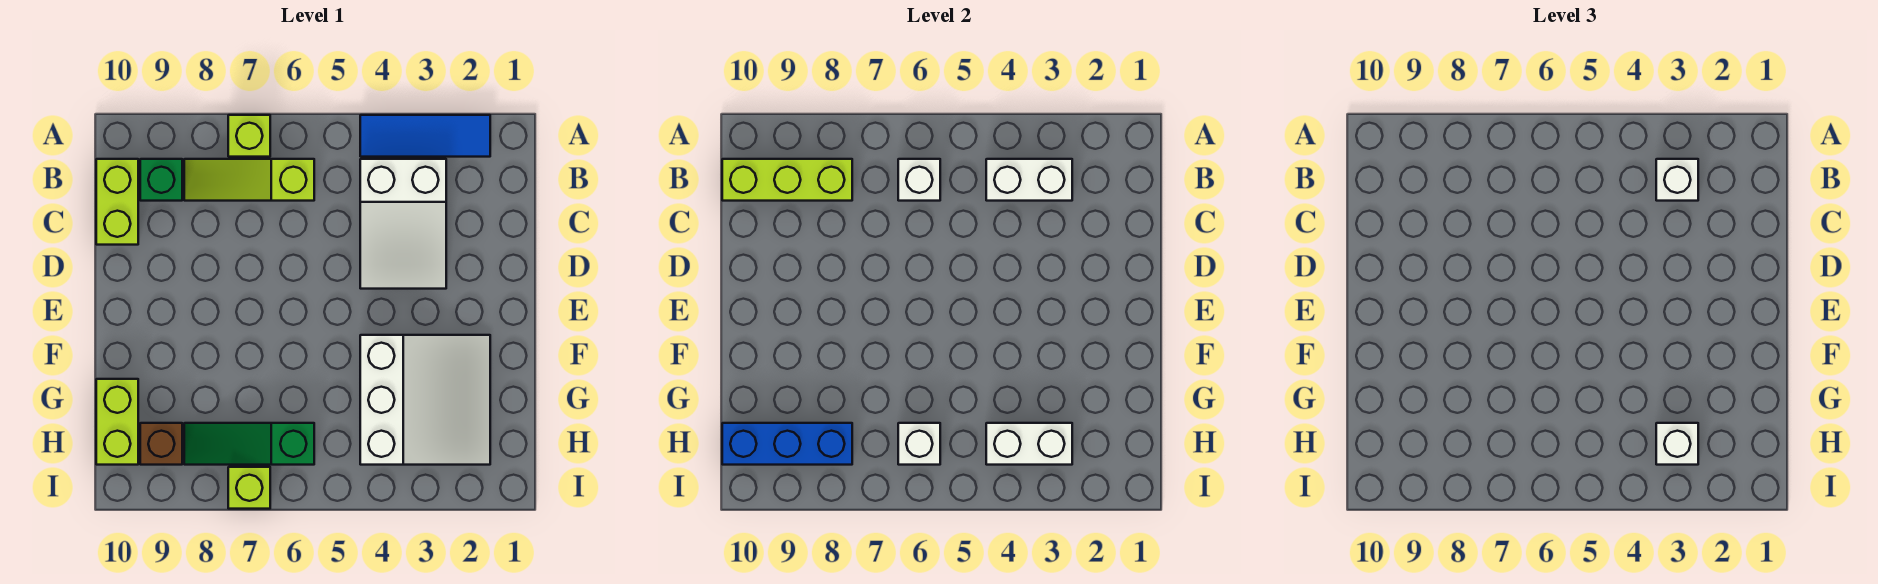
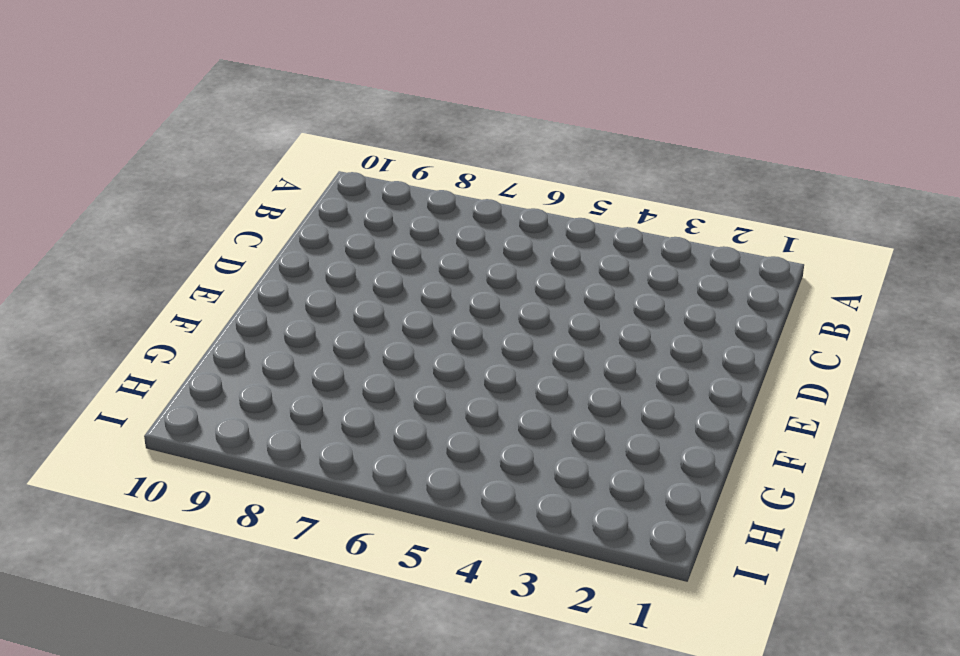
none -> blue 1x3 tile [360,115,490,157]
none -> lime 1x1 brick [228,115,270,157]
none -> white 2x3 slope [360,159,446,289]

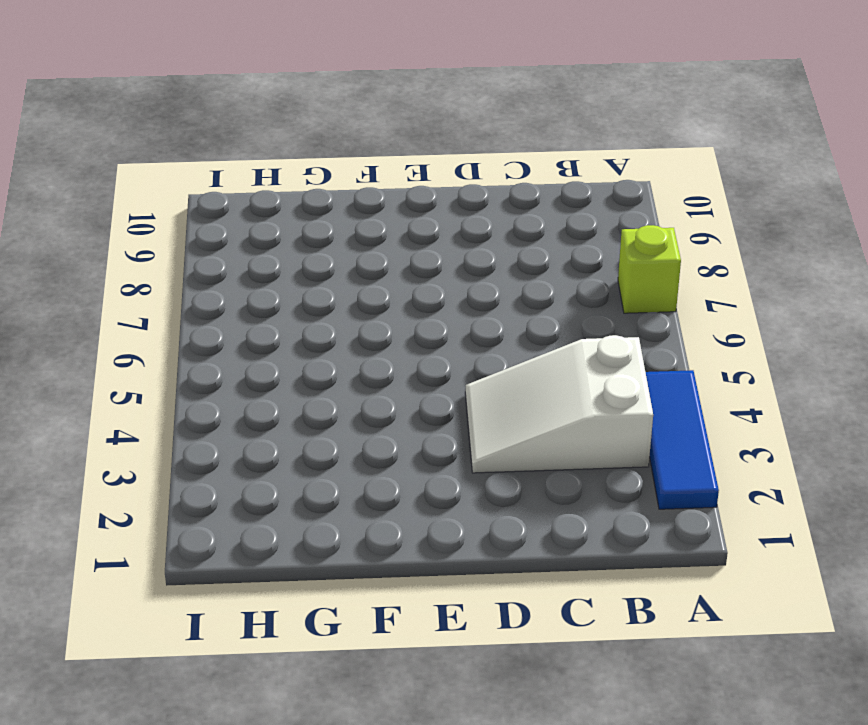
none -> lime 1x3 slope [184,159,314,201]
none -> green 1x1 brick [140,159,182,201]
none -> lime 1x2 brick [96,159,138,245]

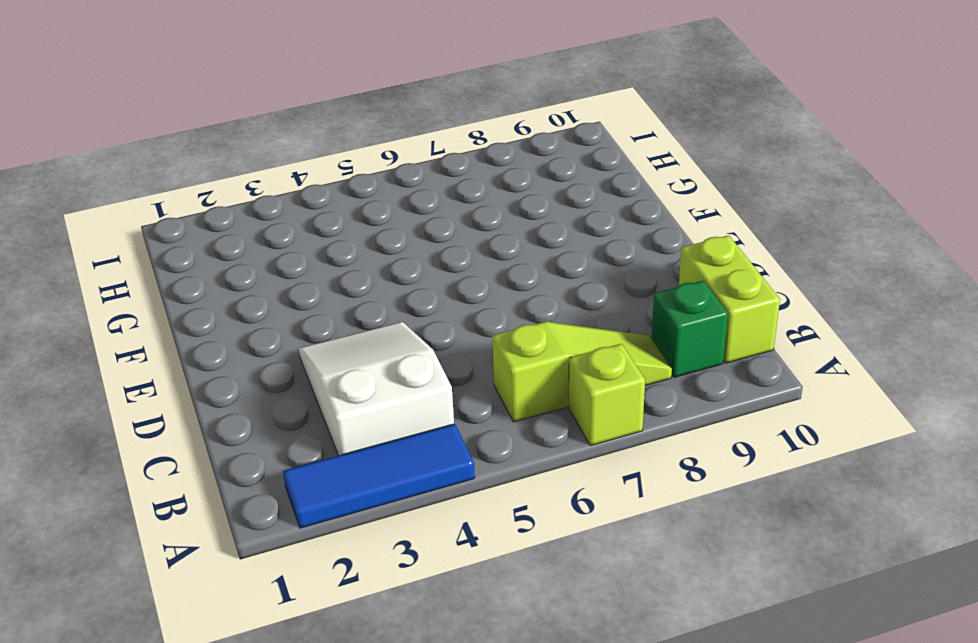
none -> white 3x3 slope [360,335,490,465]
none -> lime 1x2 brick [96,379,138,465]
none -> green 1x3 slope [184,423,314,465]

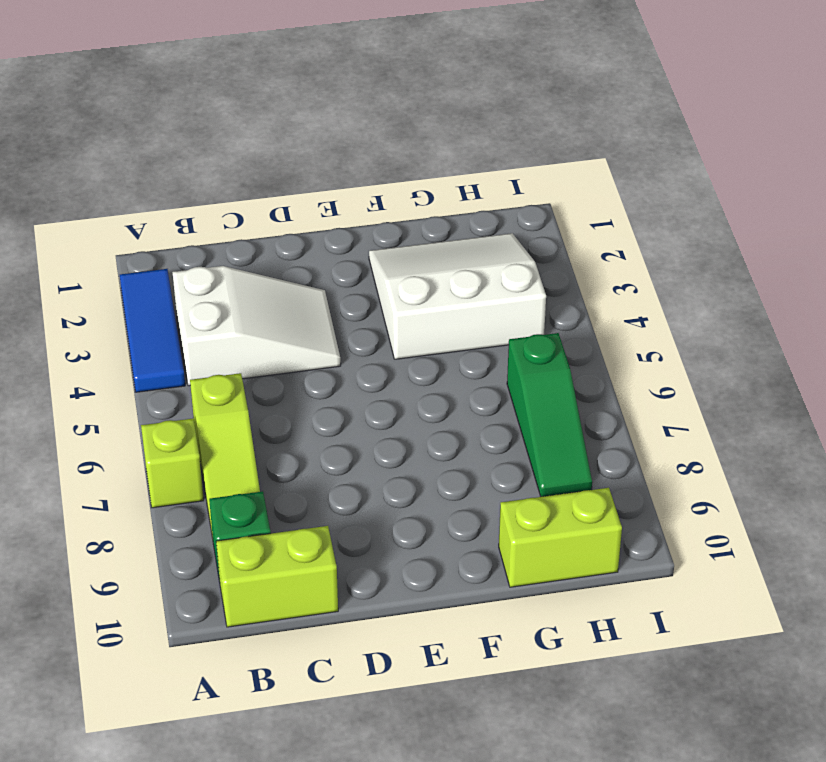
none -> brown 1x1 brick [140,423,182,465]
none -> lime 1x1 brick [228,467,270,509]
none -> white 1x2 brick [986,159,1072,201]

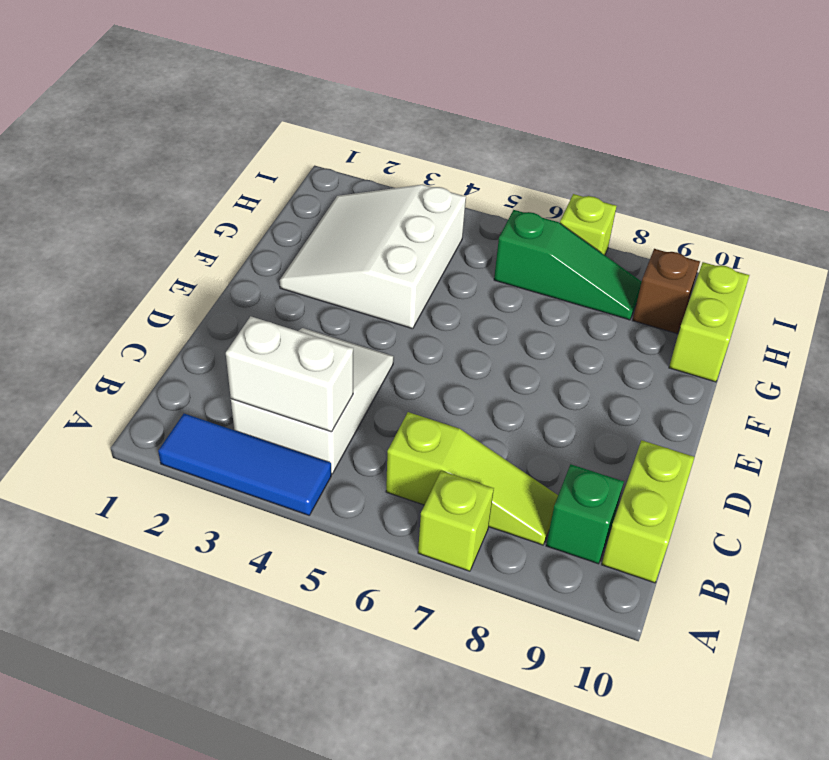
none -> white 1x1 brick [898,159,940,201]
none -> lime 1x3 brick [722,159,852,201]
none -> white 1x2 brick [986,423,1072,465]

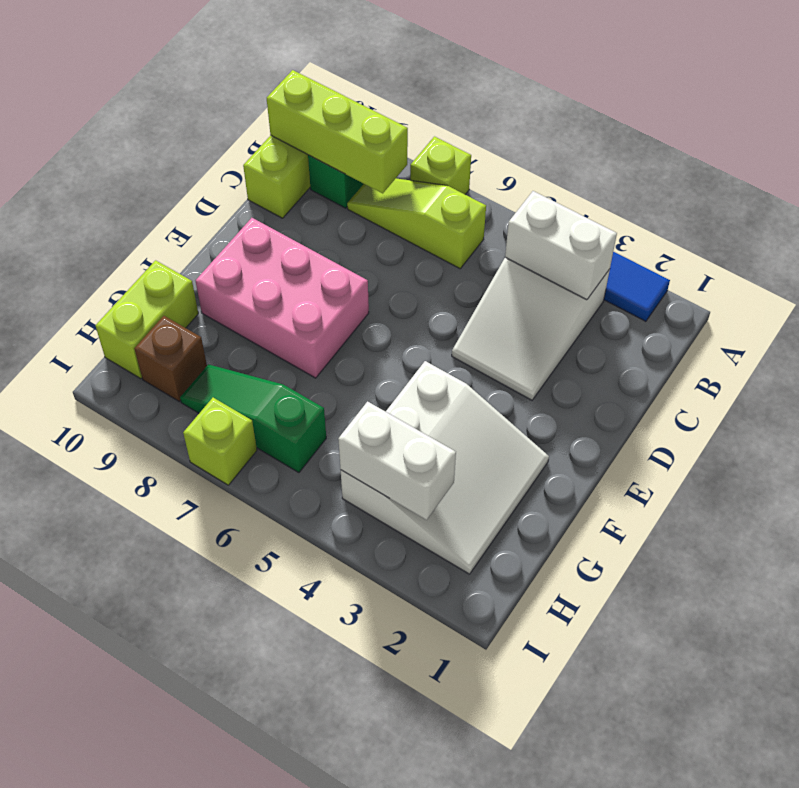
pink 2x3 brick [196,218,369,378] -> none
none -> white 1x1 brick [898,159,940,201]
none -> white 1x1 brick [898,423,940,465]
none -> blue 1x3 brick [722,423,852,465]

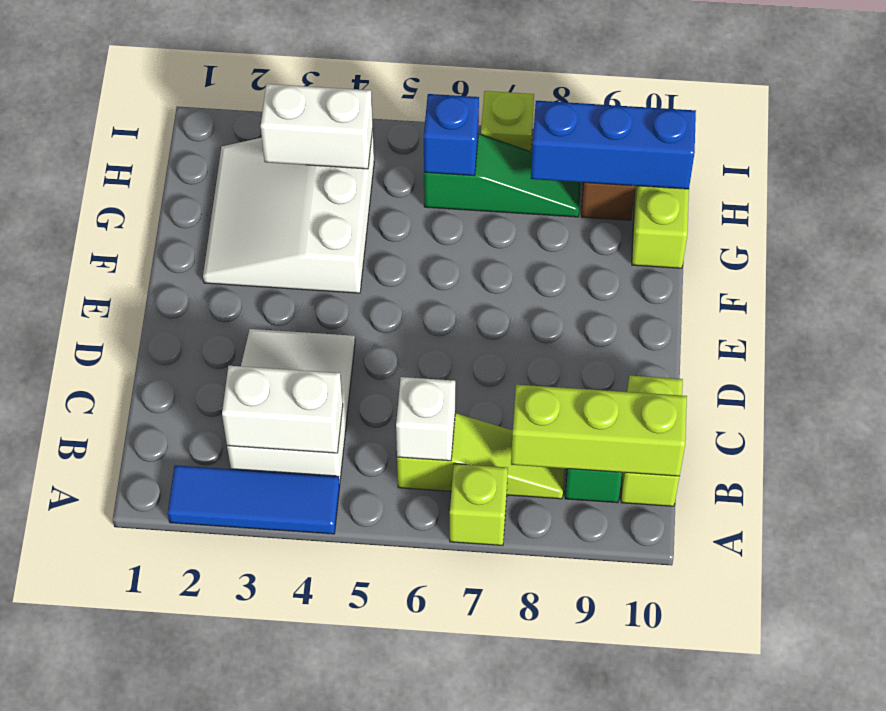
blue 1x1 brick [424,94,479,176] -> white 1x1 brick [898,423,940,465]
none -> white 1x1 brick [1656,159,1698,201]
none -> white 1x1 brick [1656,423,1698,465]

